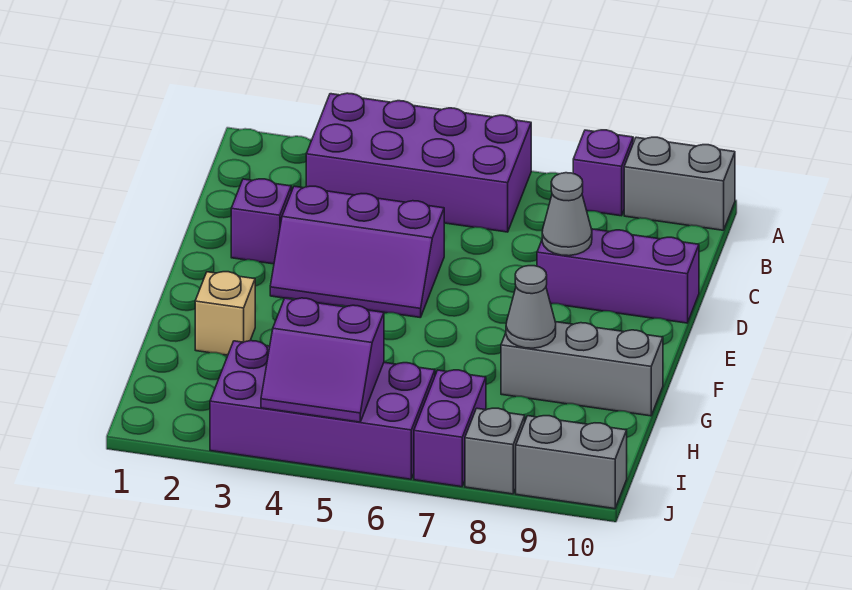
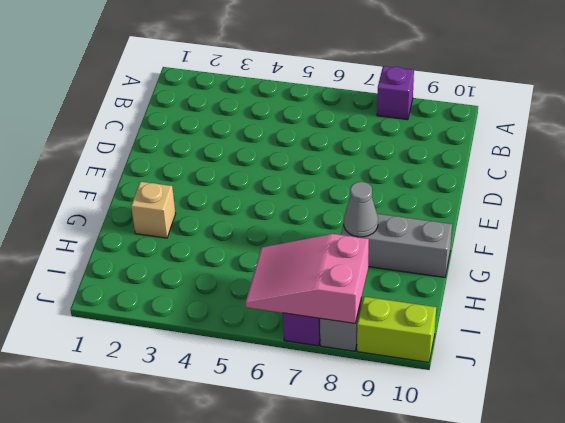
pink 2x3 slope [246,234,369,323] -> none
lime 1x2 brick [357,297,436,362] -> grey 1x2 brick [516,416,627,509]
none -> purple 2x4 brick [306,93,531,232]
none -> grey 1x2 brick [624,137,735,230]
none -> purple 1x1 brick [231,179,291,264]

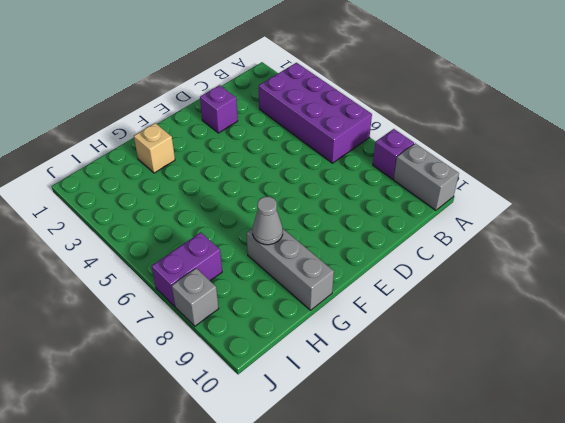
none -> purple 2x3 slope [270,186,444,318]
none -> purple 1x3 brick [537,229,699,323]
none -> purple 2x4 brick [210,341,435,479]

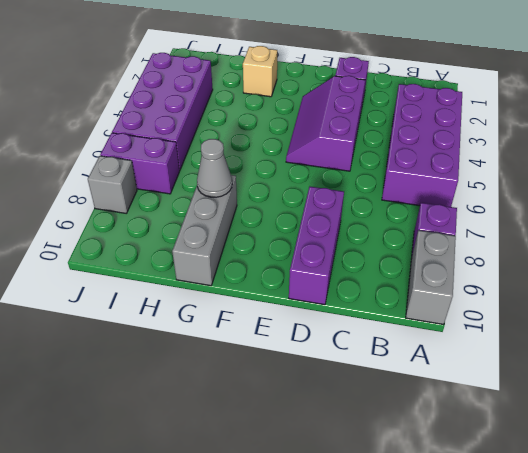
none -> grey 1x2 brick [516,416,627,509]
none -> grey 1x1 cone [542,173,592,256]
none -> purple 2x2 slope [261,298,384,422]

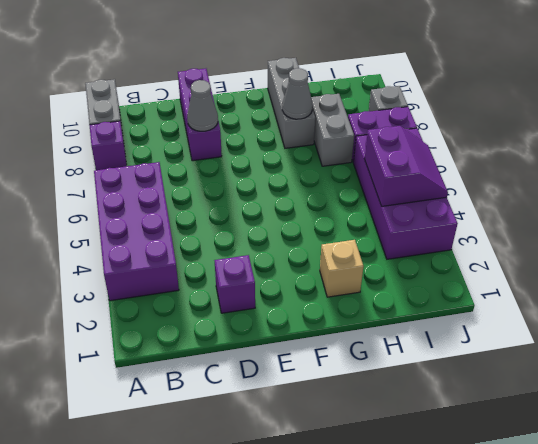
grey 1x2 brick [311,94,354,166] -> grey 1x2 brick moved to [516,416,627,509]
none -> purple 2x3 slope [270,186,444,318]

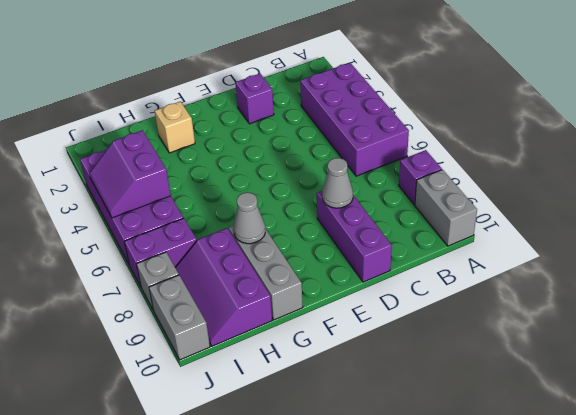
purple 2x3 slope [175,228,272,346] -> purple 2x3 slope moved to [270,186,444,318]

